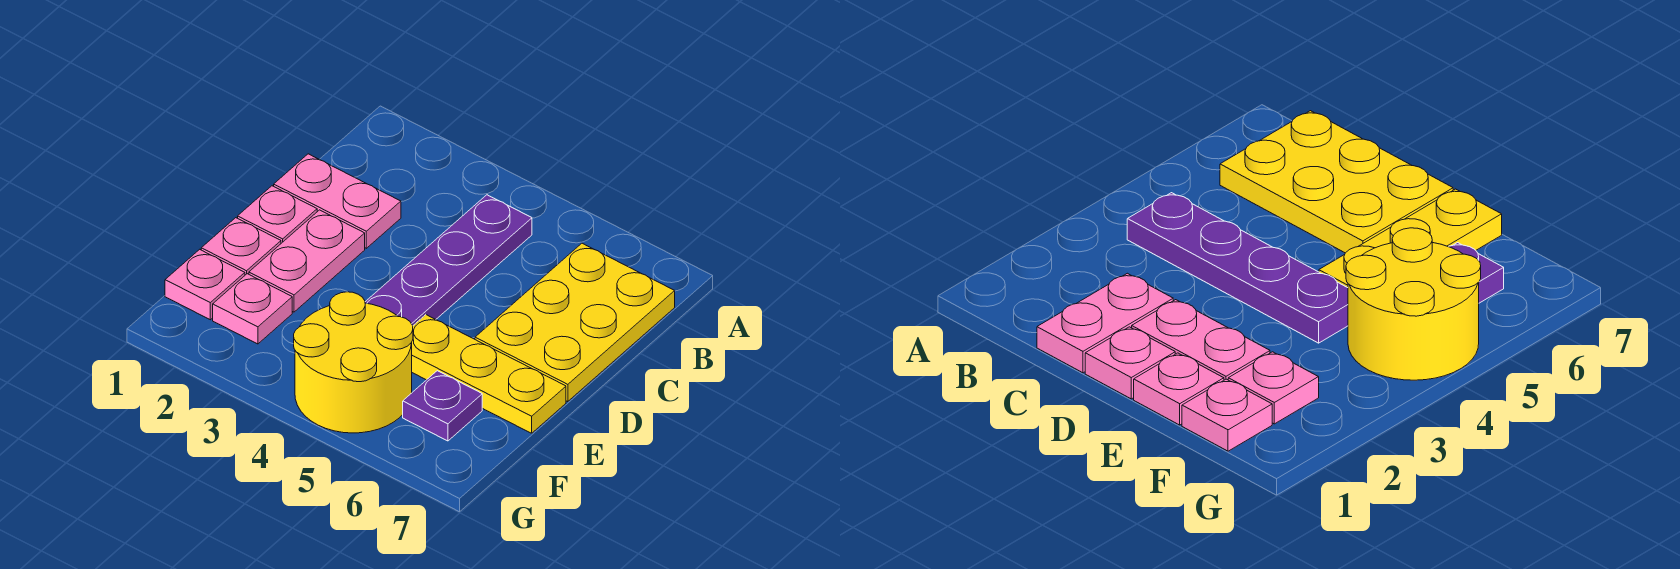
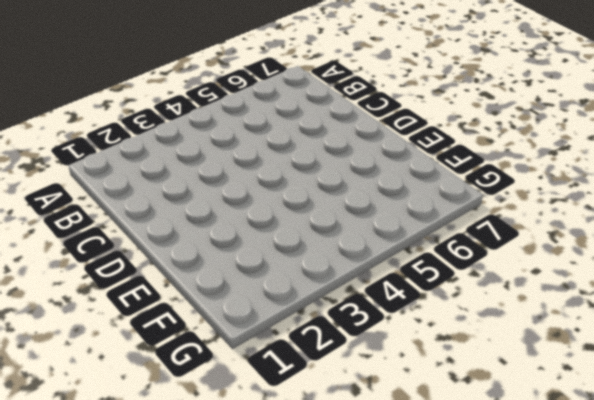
none -> purple 1x4 plate [365,195,532,325]
none -> yellow 2x3 plate [475,243,675,402]

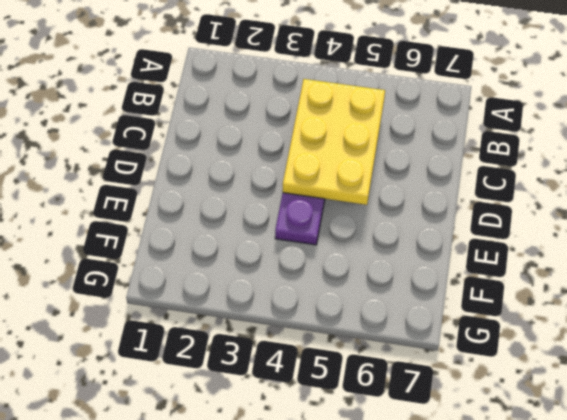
yellow 2x3 plate [283,79,385,205] -> yellow 2x3 plate moved to [475,243,675,402]
none -> pink 1x2 plate [274,154,401,248]
none -> pink 1x1 plate [238,186,317,243]

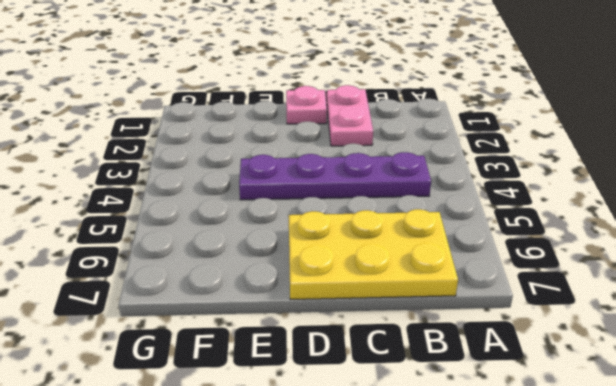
none -> pink 1x2 plate [249,210,365,312]
none -> pink 1x1 plate [201,218,281,275]

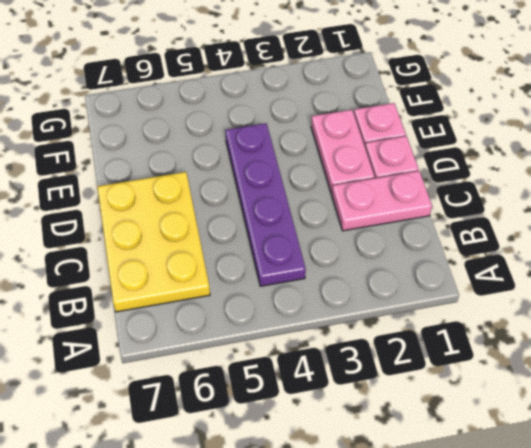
none -> yellow 1x3 plate [411,315,566,433]
none -> pink 1x1 plate [165,249,245,320]

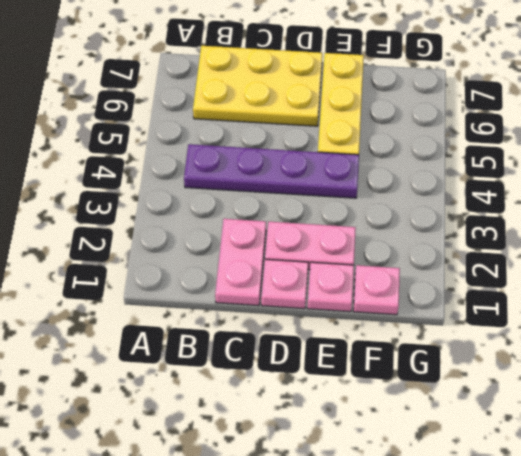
none -> pink 1x1 plate [213,274,292,344]
none -> yellow 2x2 round brick [294,292,413,433]

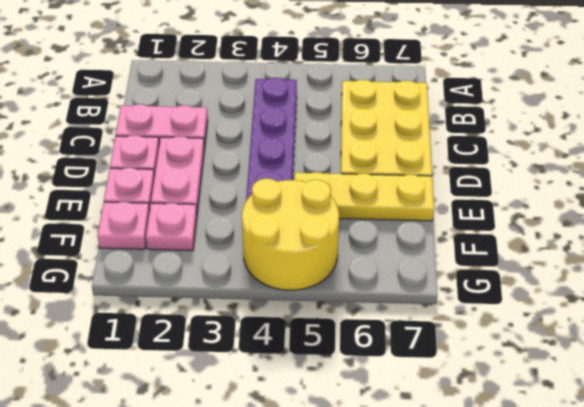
none -> purple 1x1 plate [403,371,482,441]

